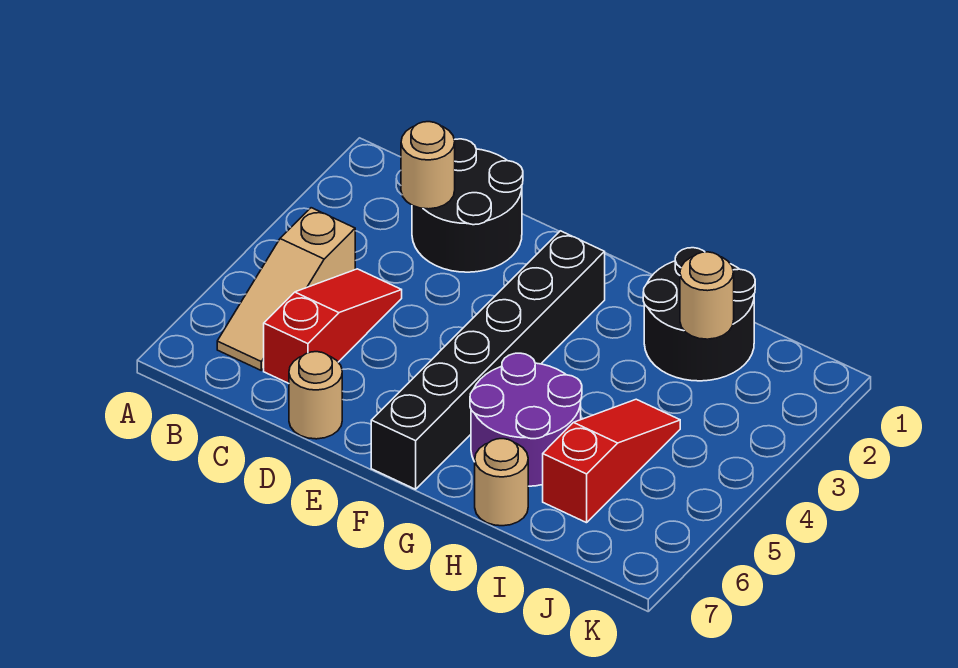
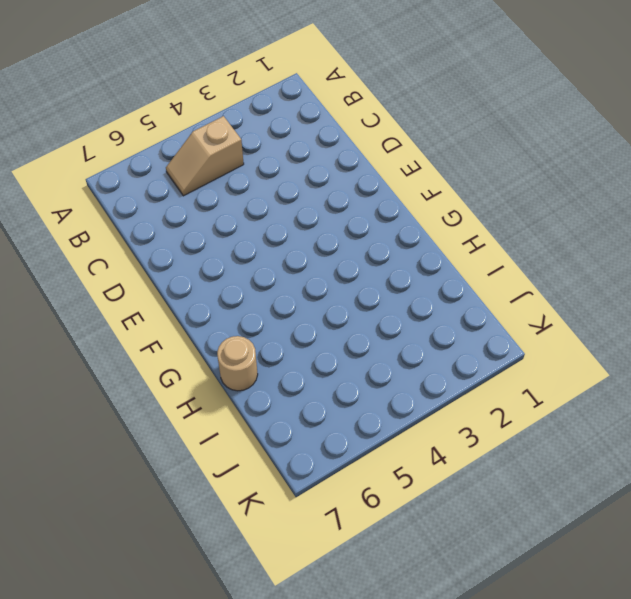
tan 1x2 slope [166,116,244,196] -> tan 1x3 slope [217,208,355,370]
none -> black 2x2 round brick [412,139,523,272]
none -> red 1x3 slope [264,269,402,383]

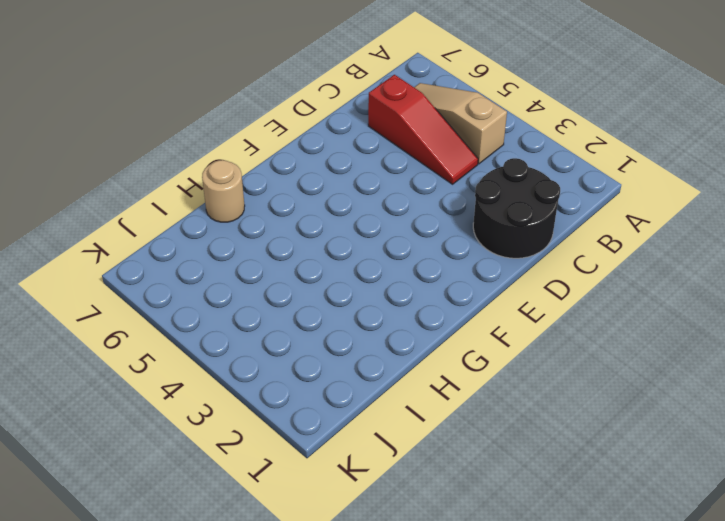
none -> tan 1x1 round brick [289,352,342,439]
none -> black 1x6 brick [371,231,605,489]

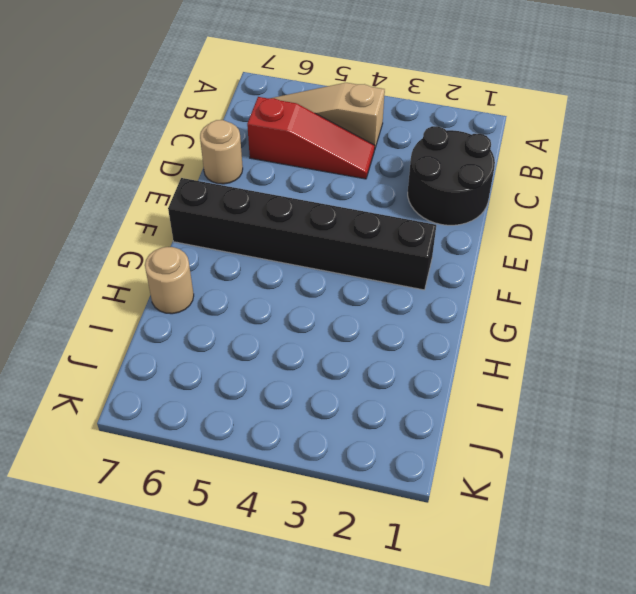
none -> purple 2x2 round brick [470,353,582,486]
none -> black 2x2 round brick [643,248,755,381]

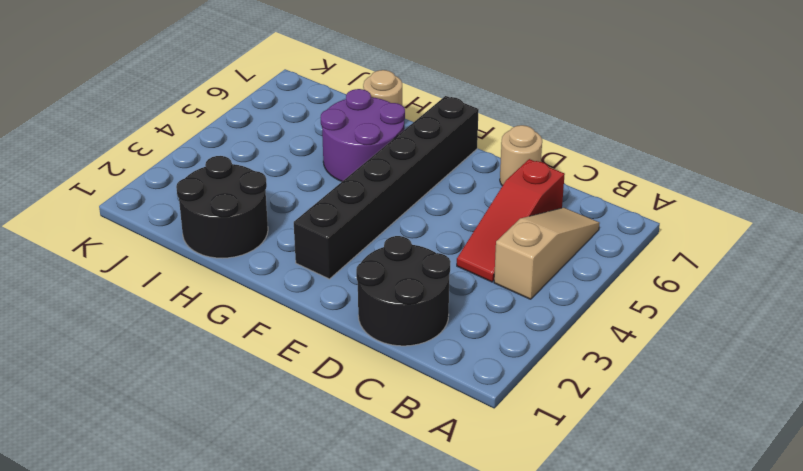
none -> red 1x3 slope [543,399,680,523]
none -> tan 1x1 round brick [401,122,455,209]

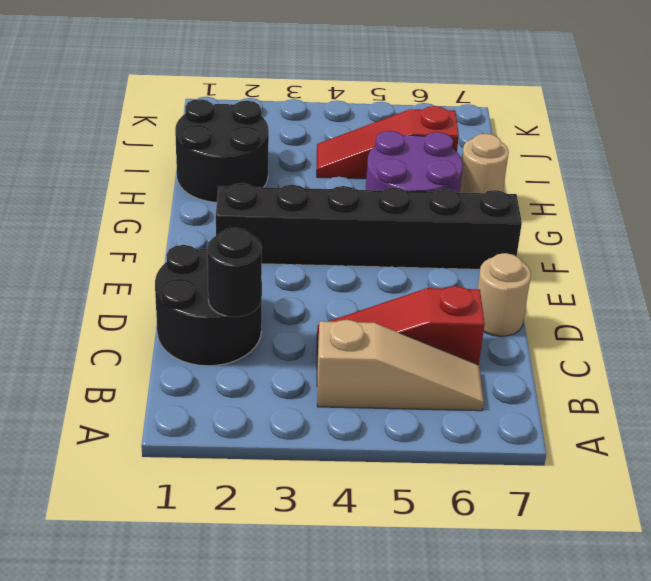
black 1x1 round brick [207,228,262,317] -> tan 1x1 round brick [401,122,455,209]
none -> tan 1x1 round brick [680,252,734,339]

